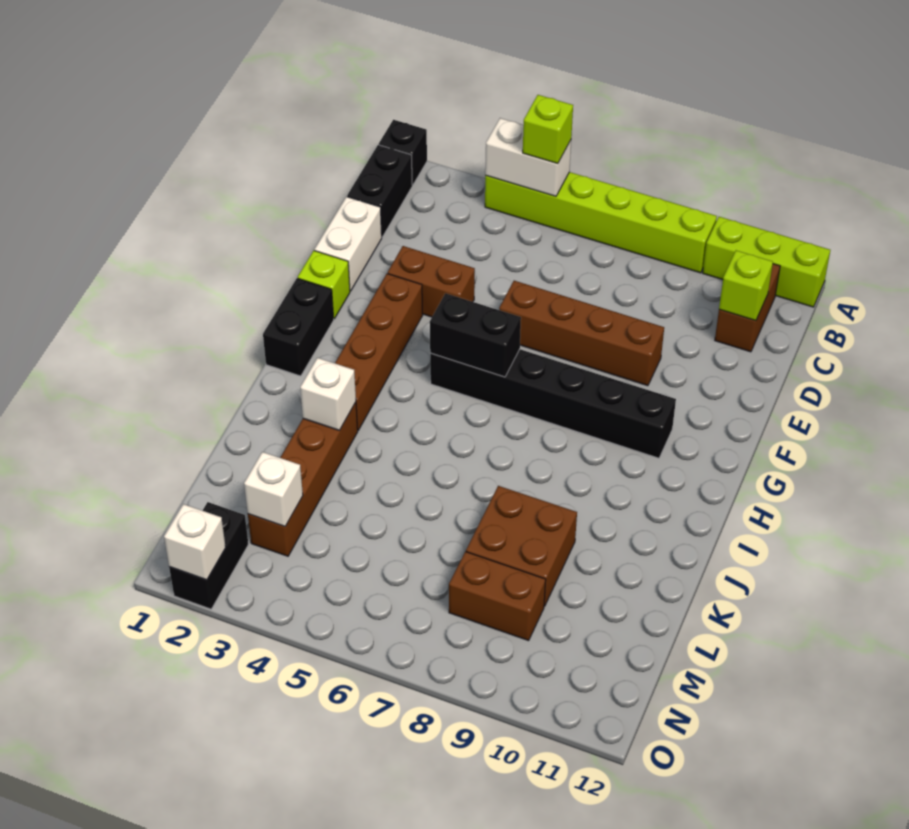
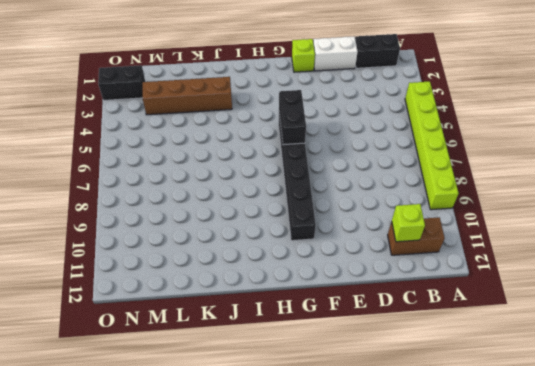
none -> black 1x1 brick [379,120,427,185]
none -> lime 1x3 brick [703,217,830,307]
none -> brown 1x2 brick [388,246,475,317]

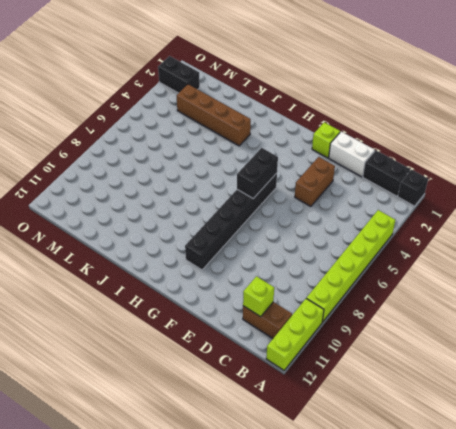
none -> brown 1x4 brick [499,281,664,386]
none -> brown 1x4 brick [335,274,423,430]
none -> black 1x2 brick [263,278,334,376]

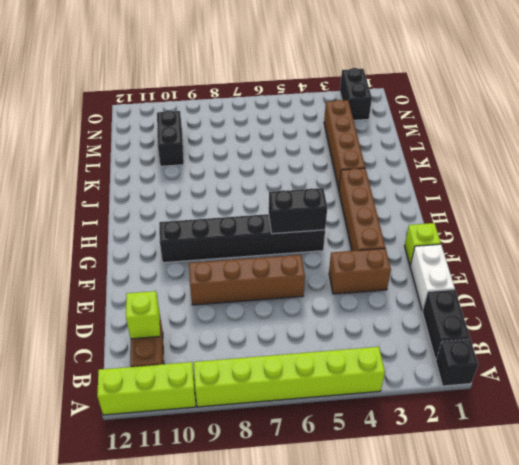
black 1x2 brick [157,111,184,166] -> black 1x2 brick moved to [263,278,334,376]
none -> brown 2x2 brick [466,486,577,606]
none -> brown 1x2 brick [449,551,546,641]
none -> white 1x2 brick [485,118,571,196]

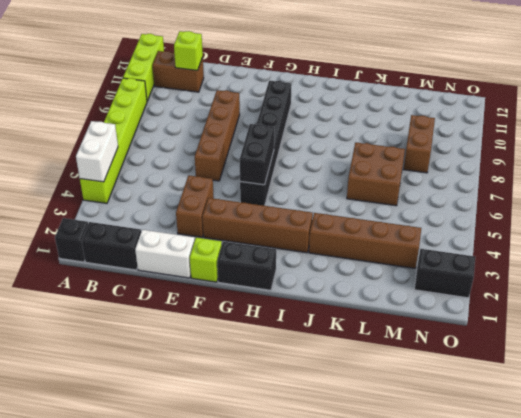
brown 2x2 brick [347,142,405,206] -> brown 2x2 brick moved to [466,486,577,606]
none -> white 1x1 brick [300,358,356,430]
none -> white 1x1 brick [244,452,303,527]
none -> white 1x1 brick [164,504,226,580]

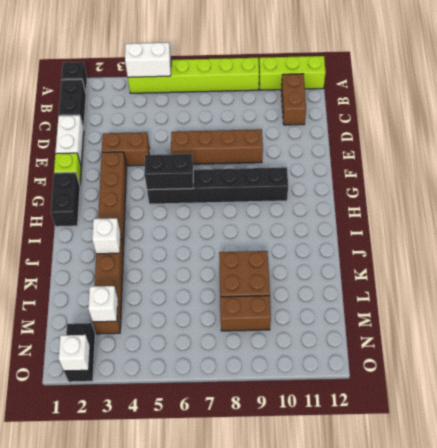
none -> lime 1x1 brick [719,250,773,321]
none -> lime 1x1 brick [523,95,573,164]

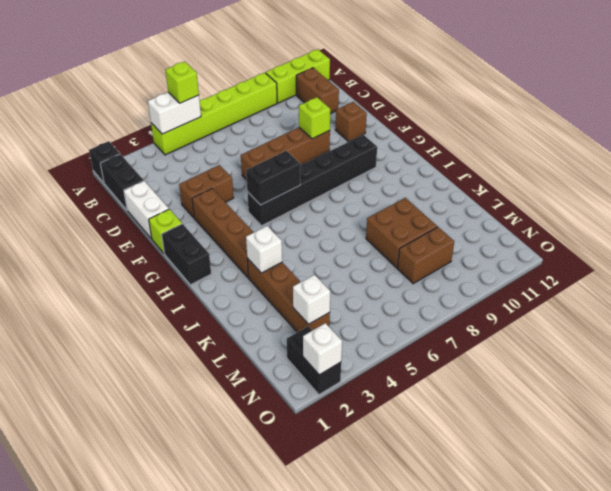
lime 1x1 brick [299,97,330,139] -> lime 1x1 brick moved to [719,250,773,321]
brown 1x1 brick [336,102,367,142] -> none

